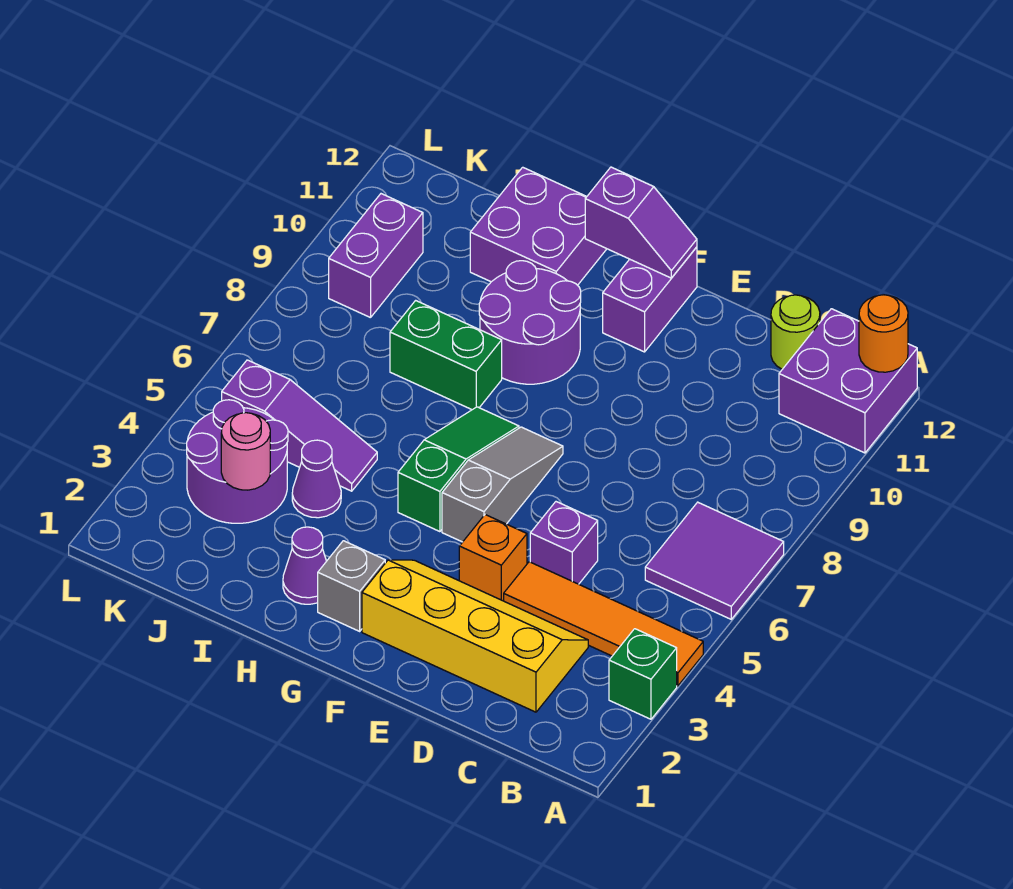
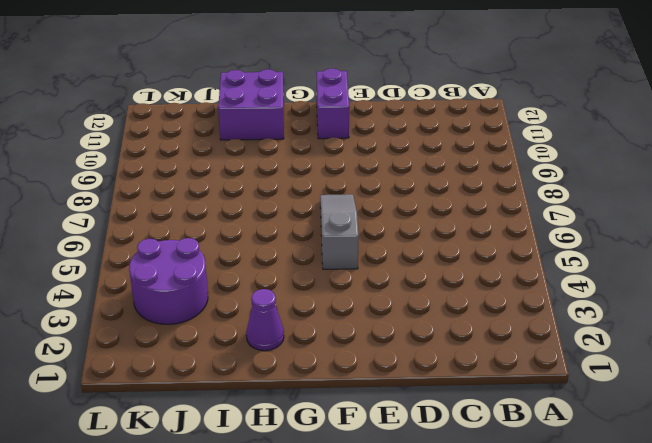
none -> green 1x1 brick [609,629,677,719]
none -> orange 1x4 tile [504,562,703,686]
none -> purple 2x2 tile [645,502,784,619]

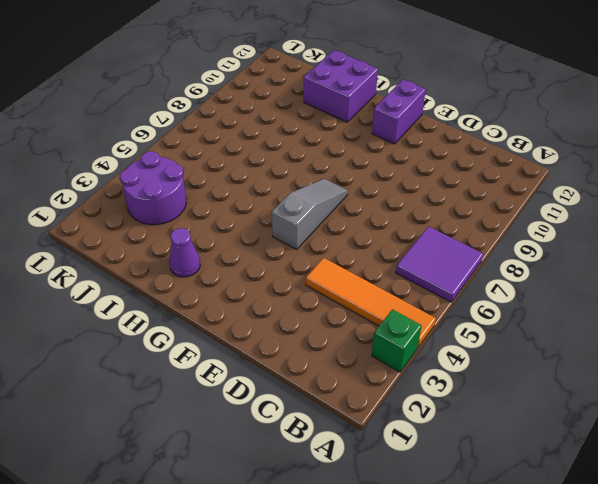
none -> purple 2x2 brick [779,309,917,453]
none -> yellow 2x4 slope [362,560,588,712]
none -> lime 1x1 round brick [771,295,820,369]

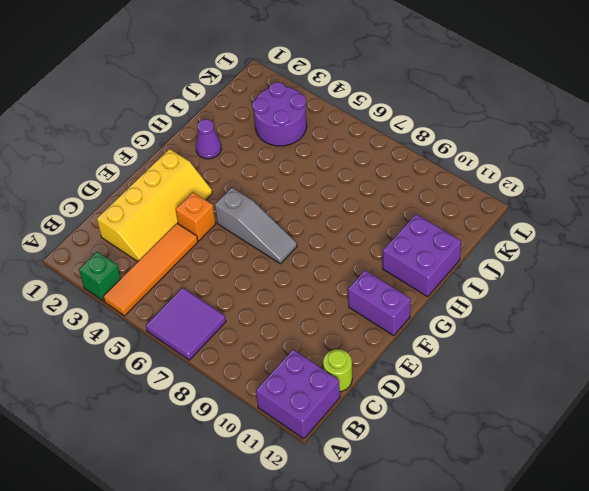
none -> purple 1x1 brick [530,502,598,584]
none -> grey 1x1 brick [318,541,385,631]
none -> green 1x3 slope [398,407,519,532]

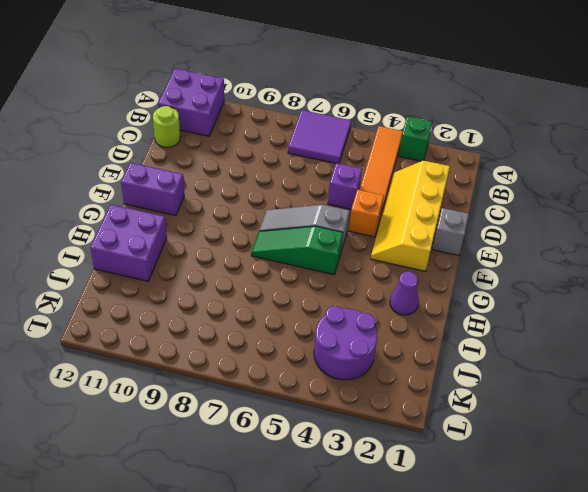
grey 1x1 brick [433,208,469,256] -> grey 1x1 brick moved to [318,541,385,631]
none -> purple 2x2 round brick [479,261,581,384]
none -> green 1x2 brick [390,300,502,410]
none -> purple 1x1 cone [292,440,341,518]

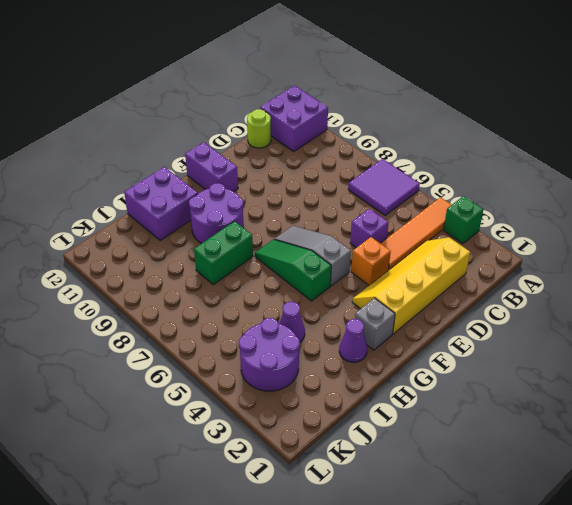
none -> purple 1x3 slope [222,360,377,491]
none -> purple 1x2 brick [329,194,423,318]
none -> orange 1x1 round brick [859,295,908,372]

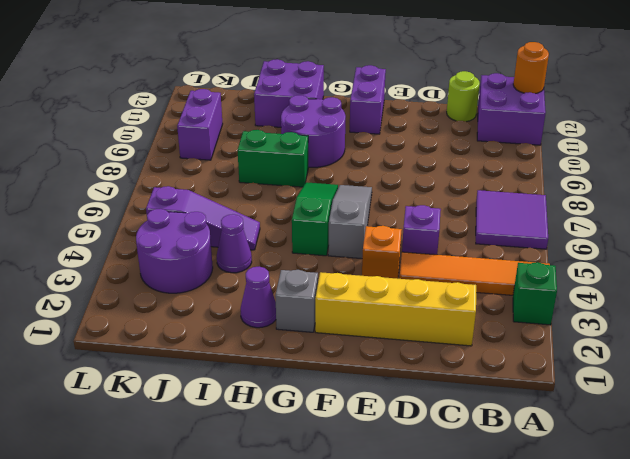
none -> purple 1x2 slope [585,167,697,278]
none -> pink 1x1 round brick [221,413,270,490]

